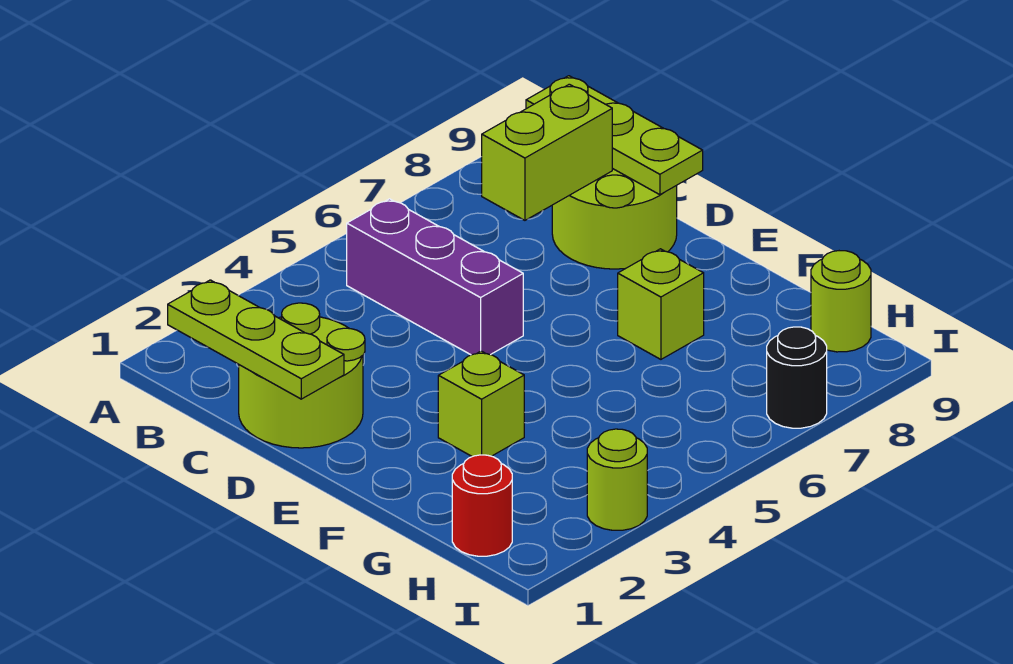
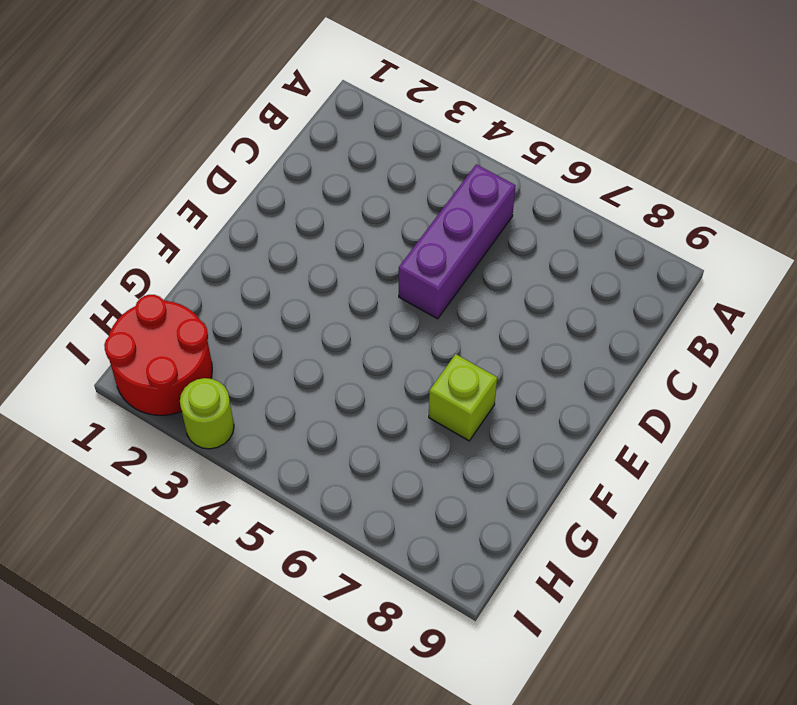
red 2x2 round brick [104,295,212,415] -> red 1x1 round brick [452,455,512,556]
none -> lime 2x2 round brick [239,303,365,448]
none -> lime 2x2 round brick [552,168,677,269]
none -> lime 1x1 brick [438,351,524,457]

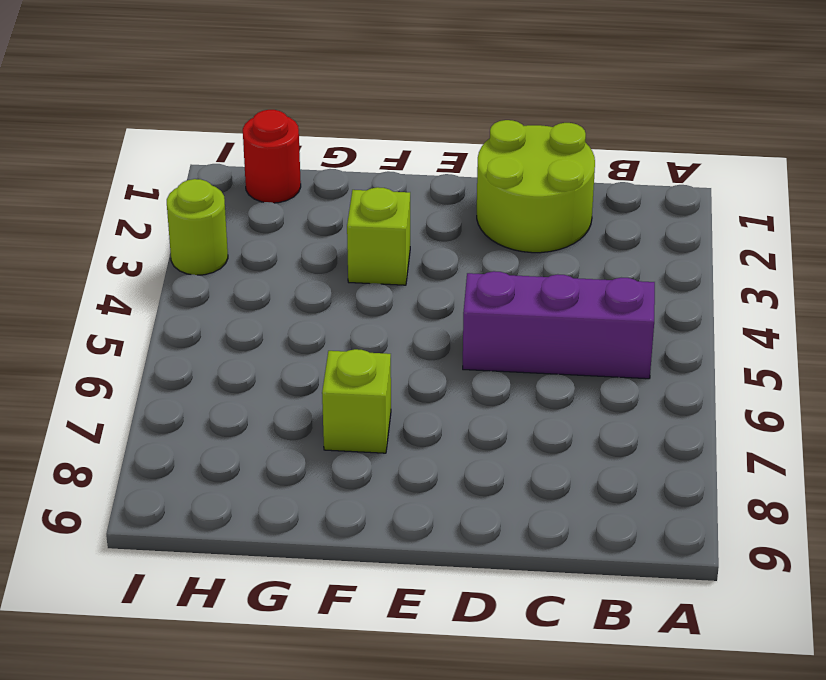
none -> lime 2x2 round brick [552,168,677,269]
none -> lime 1x1 round brick [811,251,871,352]
none -> black 1x1 round brick [767,327,827,428]

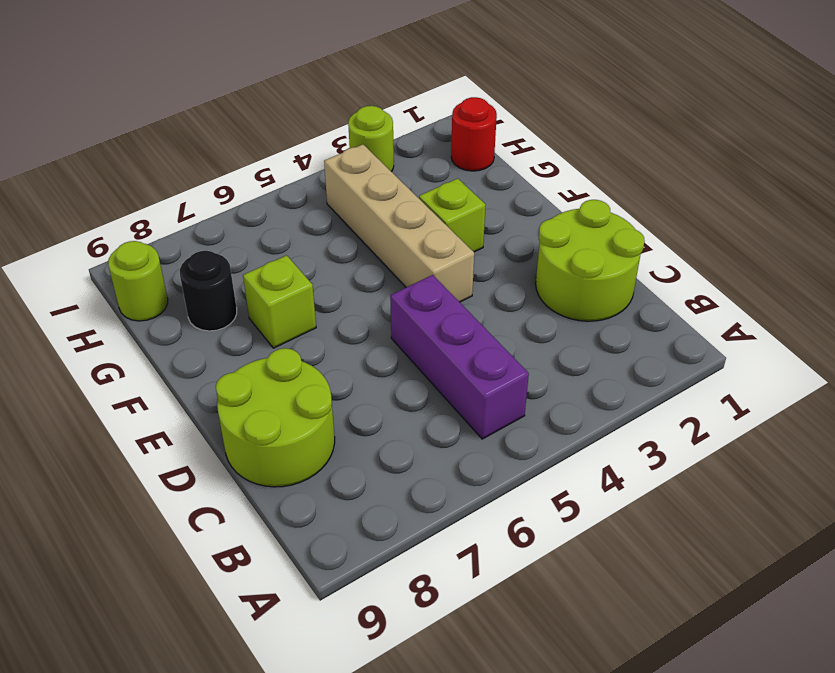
tan 1x4 brick [324,144,474,302] -> none
black 1x1 round brick [180,251,237,331] -> black 1x1 round brick moved to [767,327,827,428]
none -> lime 1x3 plate [168,280,344,399]
none -> lime 1x3 plate [526,76,703,195]
none -> lime 1x2 brick [482,84,612,220]

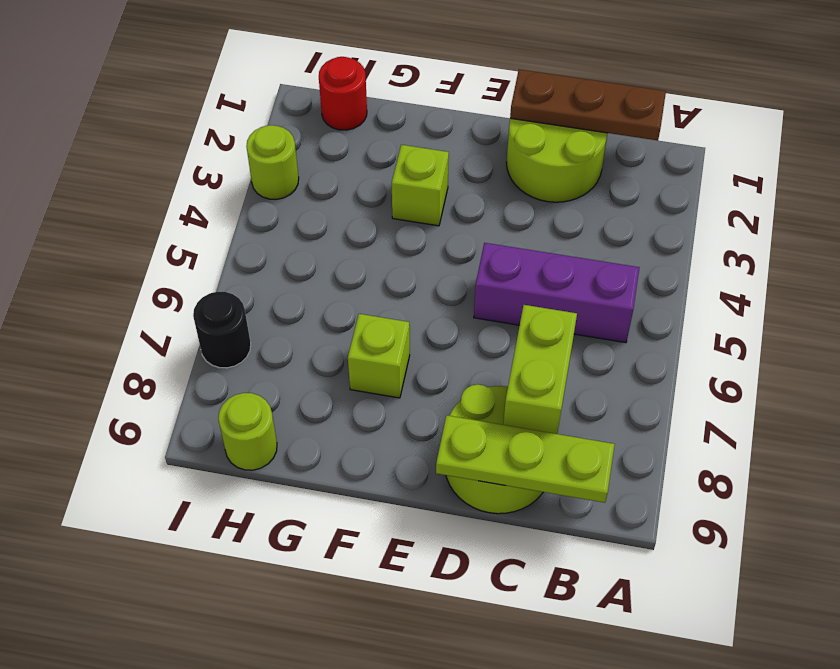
brown 1x3 plate [510,69,666,140] -> lime 1x3 plate [168,280,344,399]

